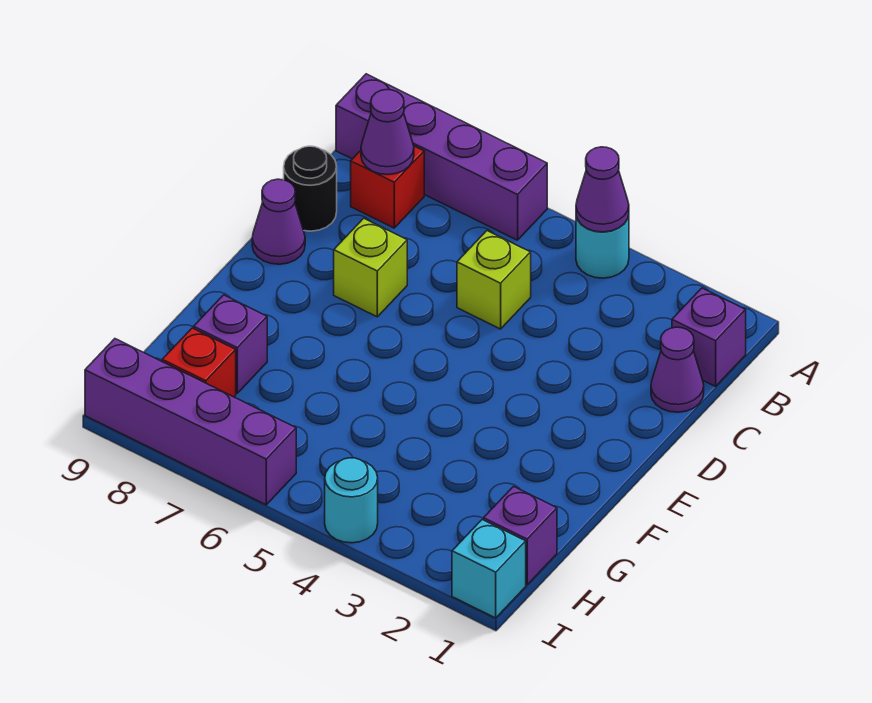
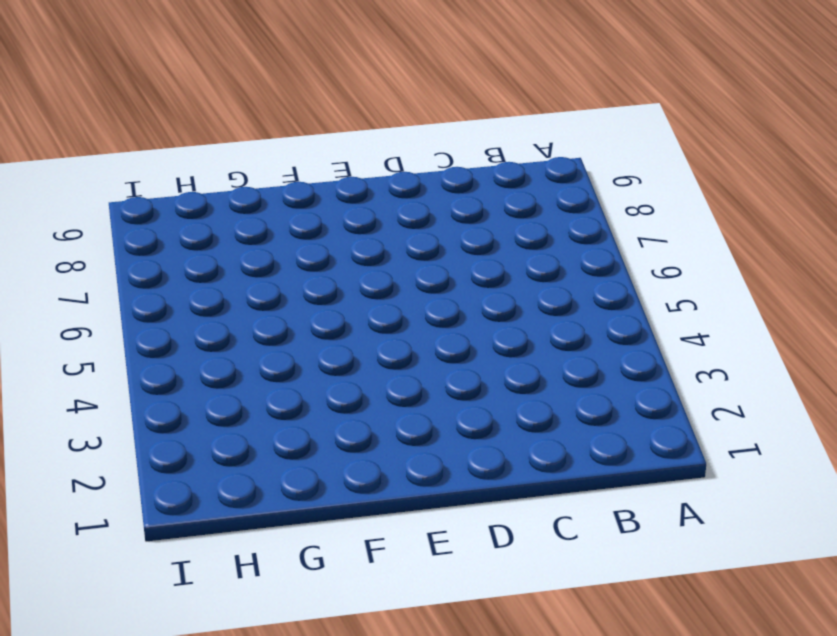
none -> cyan 1x1 round brick [576,215,629,278]
none -> purple 1x4 brick [336,74,547,240]
none -> purple 1x1 brick [672,288,746,386]

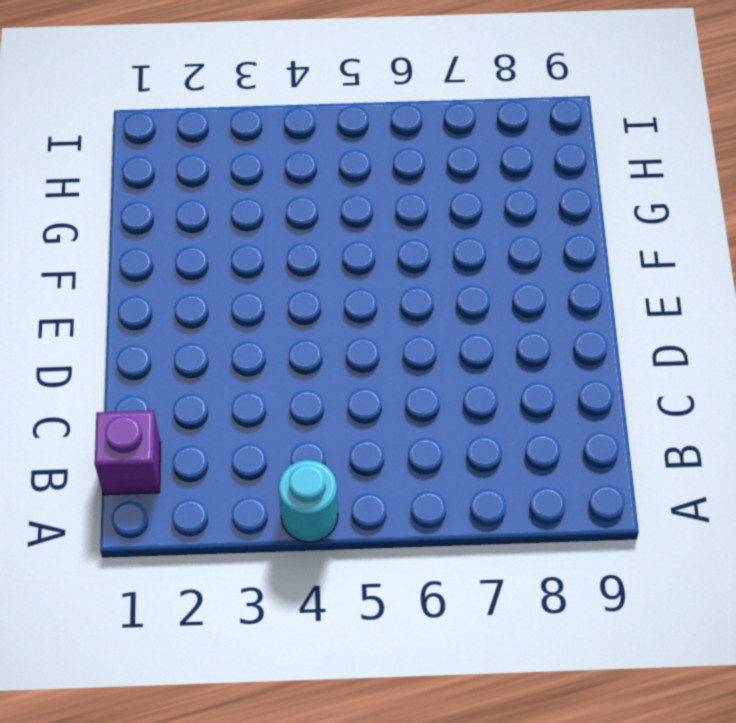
none -> purple 1x4 brick [336,74,547,240]
none -> red 1x1 brick [351,146,424,228]
none -> purple 1x1 cone [651,327,704,412]

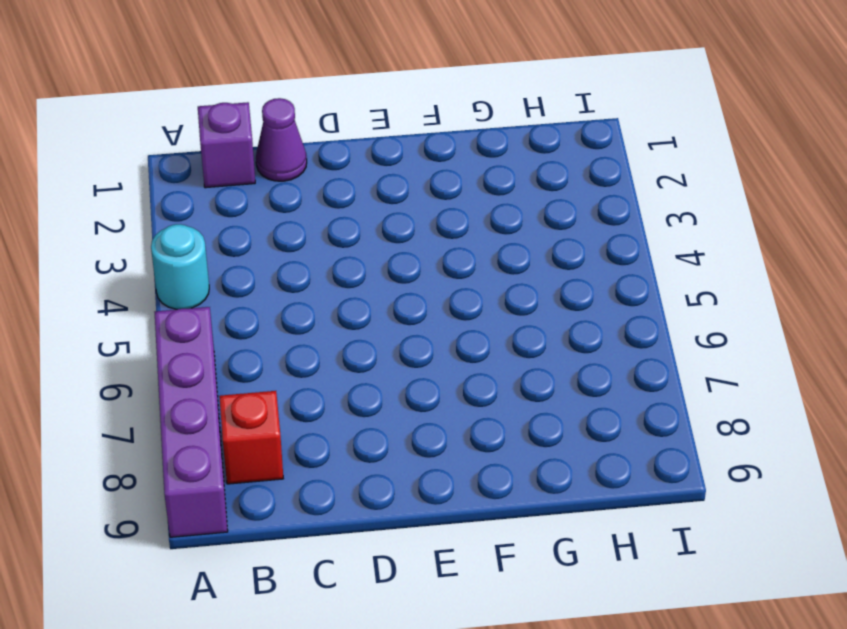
none -> lime 1x1 brick [457,231,531,329]
none -> black 1x1 round brick [284,146,337,231]
none -> lime 1x1 brick [334,218,407,317]

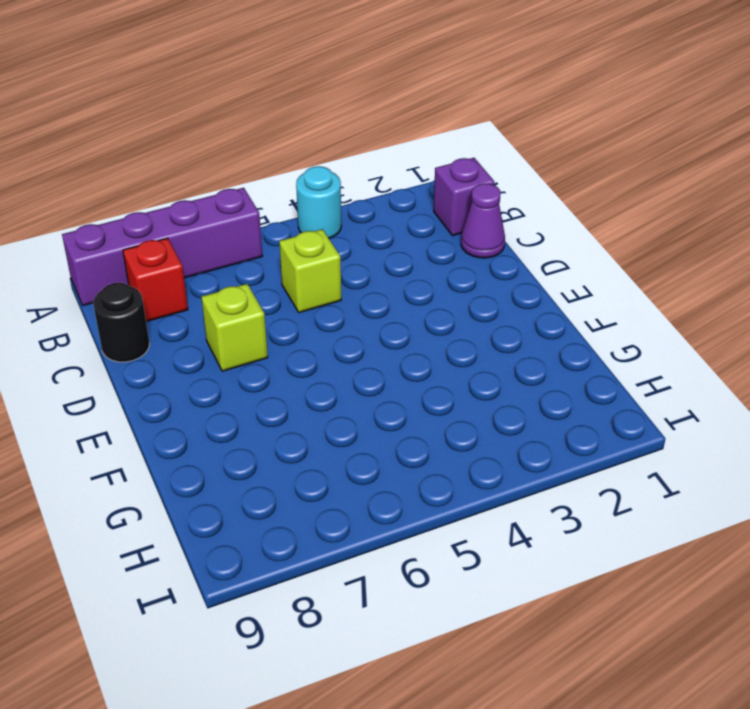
none -> purple 1x1 cone [252,179,305,264]
none -> purple 1x1 brick [194,295,267,393]
none -> purple 1x1 brick [484,487,557,585]

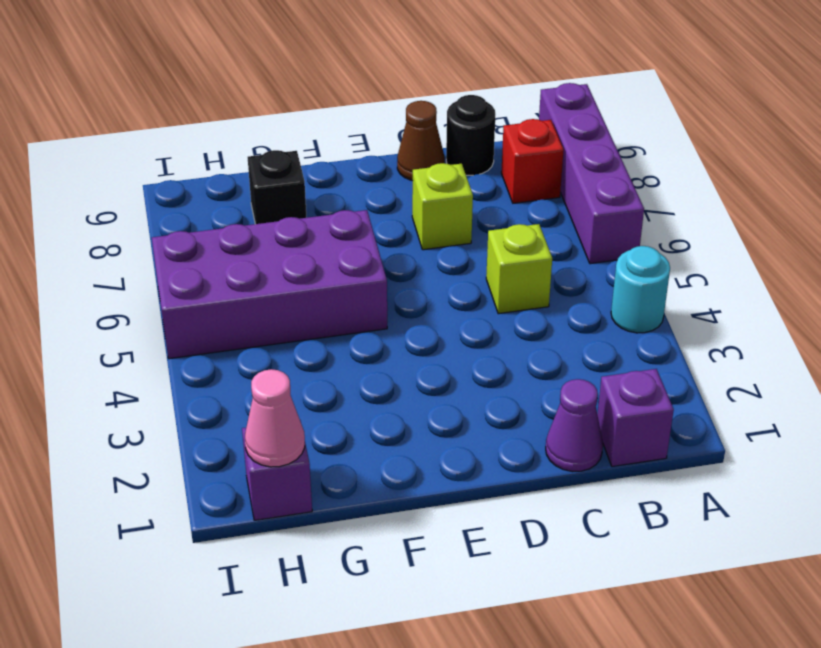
brown 1x1 cone [397,101,445,181] -> purple 1x1 cone [252,179,305,264]
purple 2x4 brick [152,210,387,359] -> purple 1x4 brick [85,339,296,505]
black 1x1 brick [248,150,307,224] -> purple 1x1 brick [194,295,267,393]
pink 1x1 cone [245,369,305,467] -> none
none -> red 1x1 brick [162,328,236,397]
none -> cyan 1x1 brick [452,520,526,618]
none -> cyan 1x1 round brick [325,458,378,543]

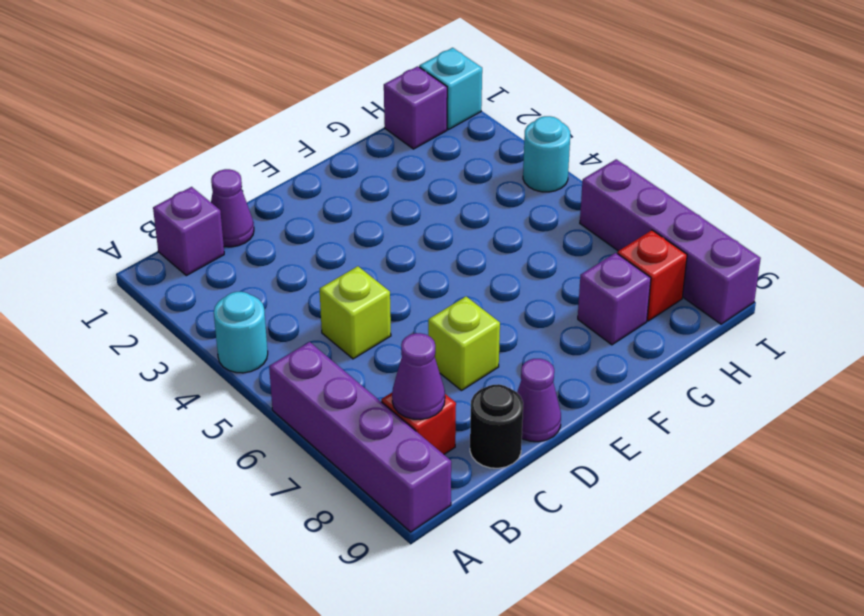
none -> purple 1x1 cone [576,147,629,232]

